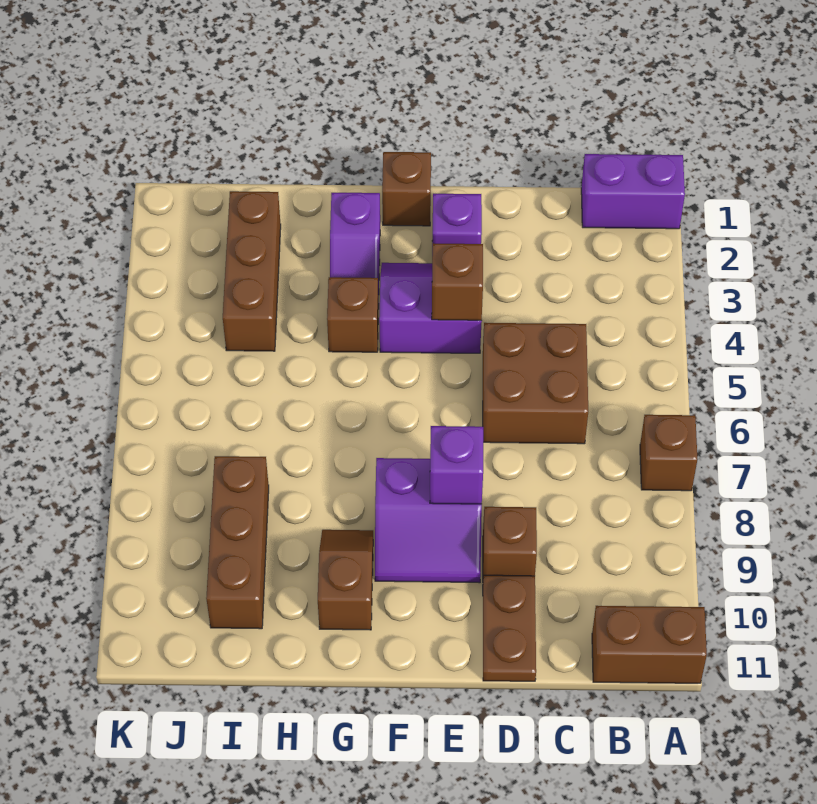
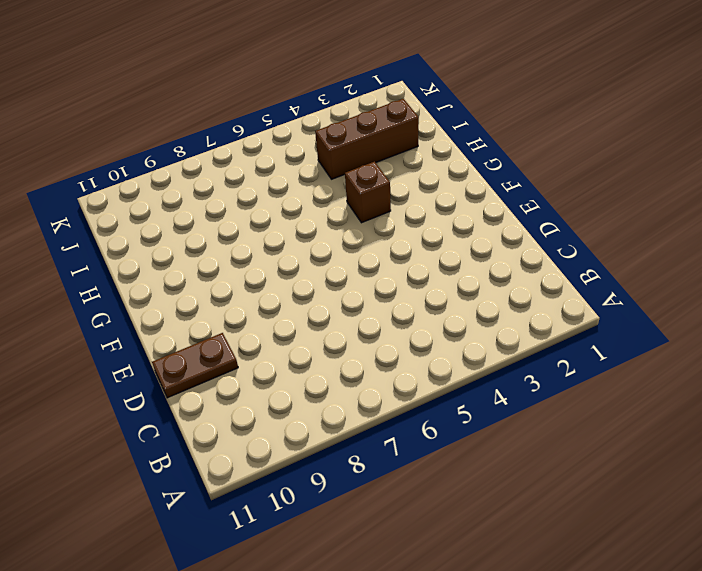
none -> purple 1x2 brick [581,154,685,229]
none -> brown 1x1 brick [640,415,698,491]
none -> brown 1x2 brick [592,606,707,683]

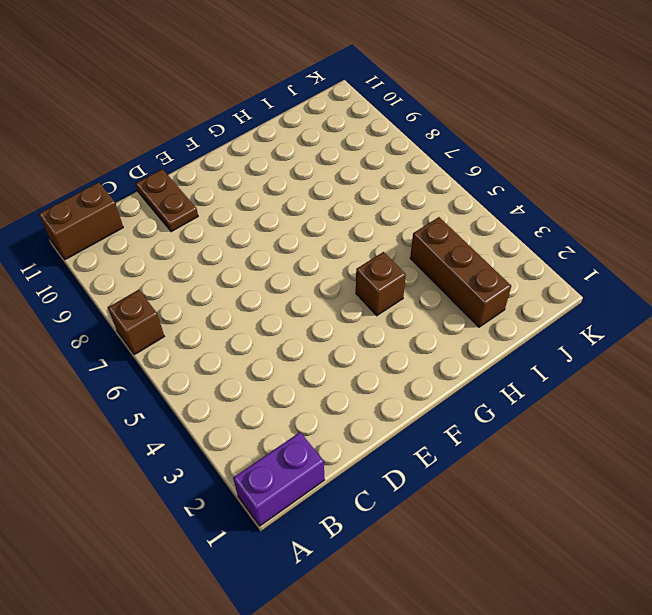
none -> brown 2x2 brick [483,323,588,444]
none -> brown 1x1 brick [483,507,537,576]
none -> purple 1x1 brick [432,194,482,256]

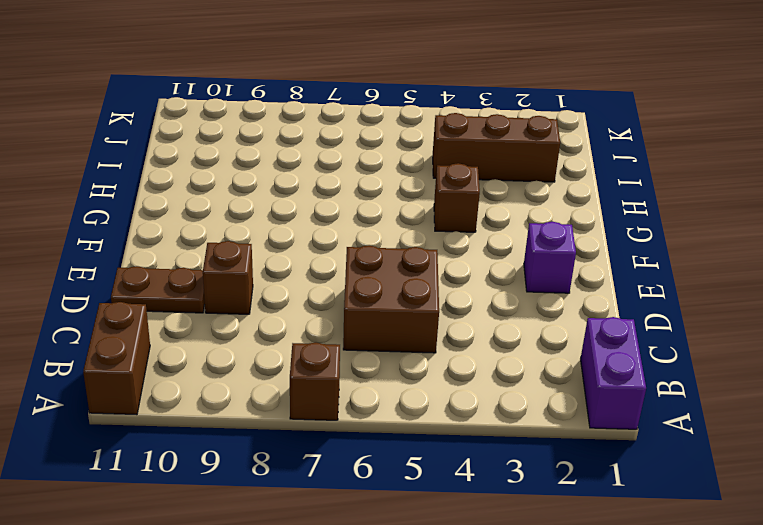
none -> purple 2x2 slope [379,263,482,353]
none -> purple 2x2 slope [375,458,482,583]
none -> brown 1x1 brick [382,152,431,226]

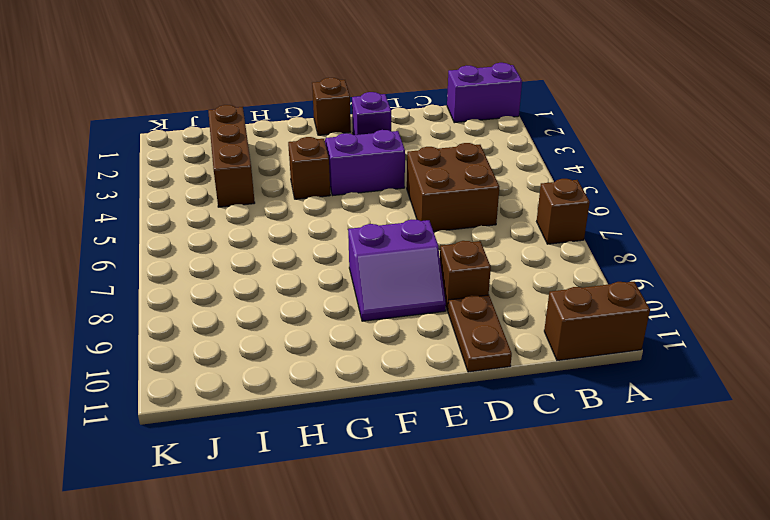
none -> purple 1x2 slope [330,193,380,308]
none -> brown 1x2 slope [318,530,373,630]
none -> brown 1x3 brick [206,456,269,629]

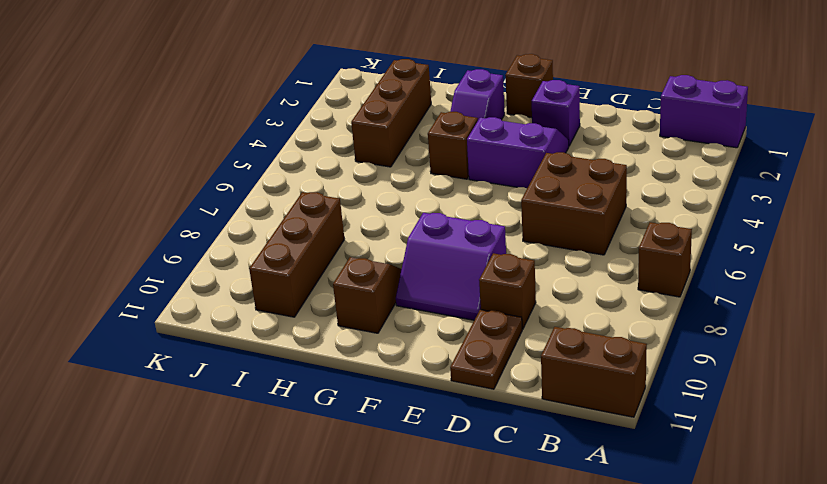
none -> brown 1x1 brick [432,243,483,320]
none -> purple 1x1 brick [430,426,483,504]

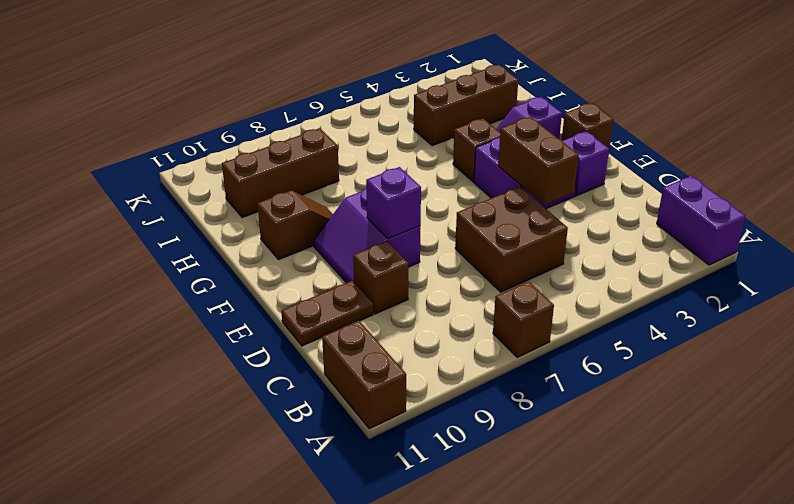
brown 1x2 brick [498,117,579,205] -> brown 1x1 brick [432,243,483,320]

